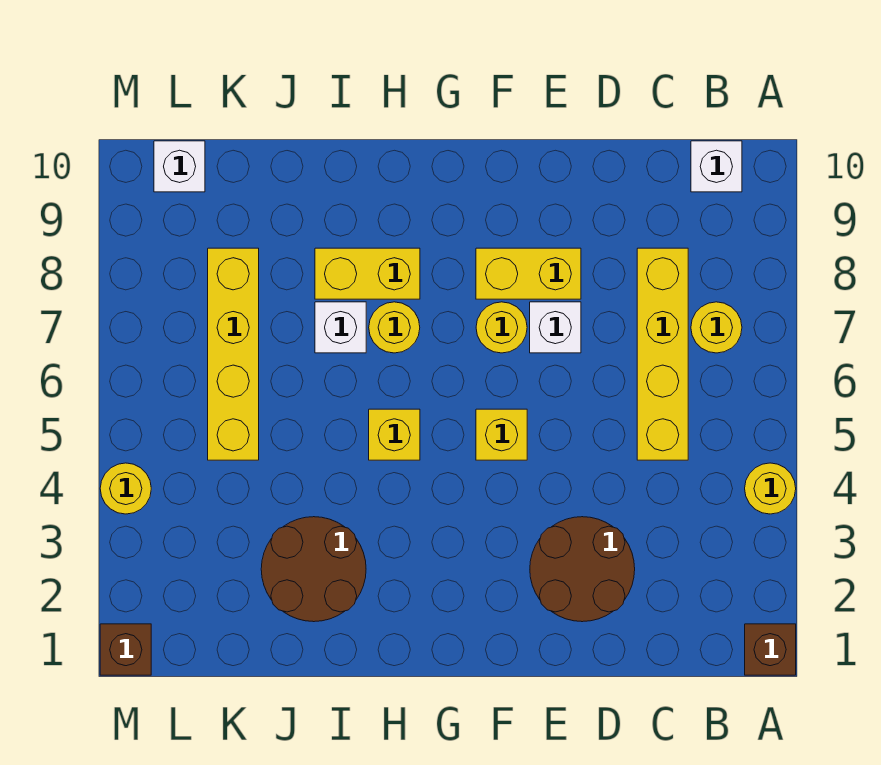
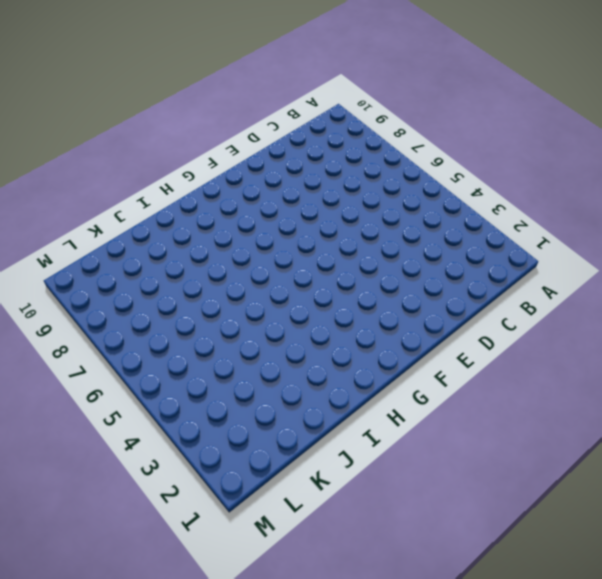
none -> brown 1x1 brick [745,624,796,675]
none -> yellow 1x1 round brick [745,463,796,514]
none -> yellow 1x1 round brick [691,302,742,353]

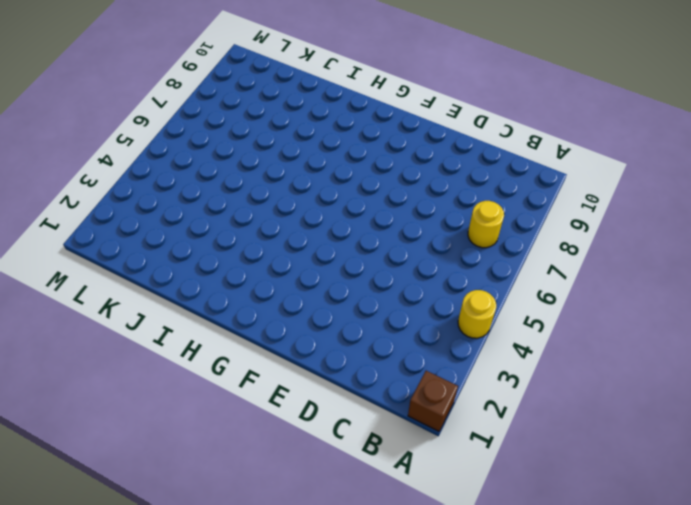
none -> white 1x1 brick [691,141,742,192]
none -> yellow 1x4 brick [637,248,688,460]
none -> brown 2x2 round brick [530,517,635,622]

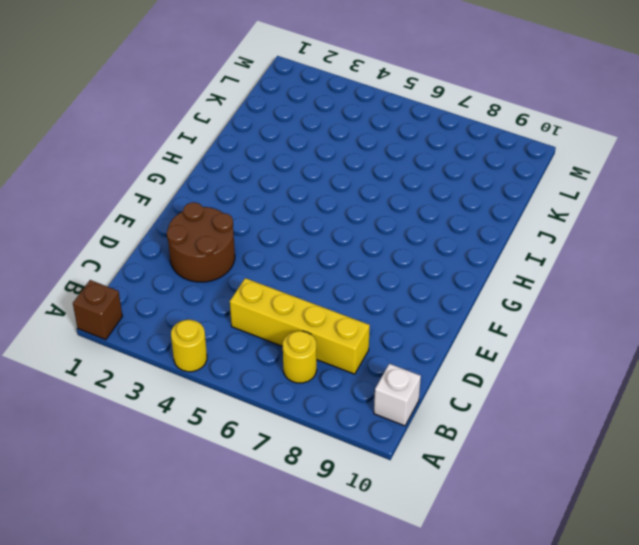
none -> white 1x1 brick [530,302,581,353]
none -> yellow 1x2 brick [476,248,581,299]
none -> yellow 1x1 brick [476,409,527,460]

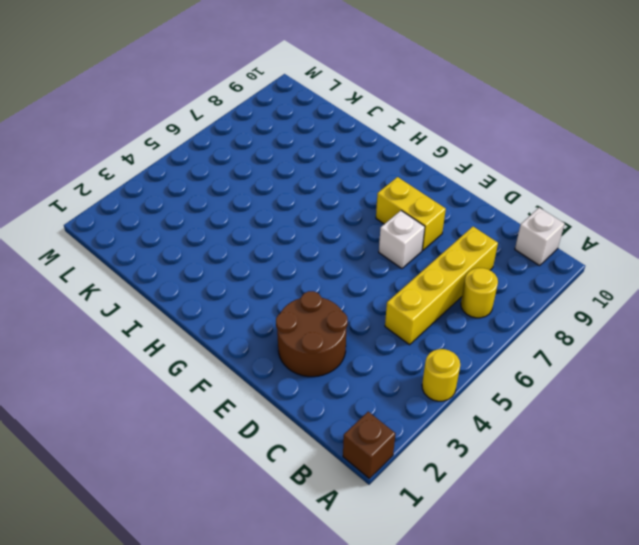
none -> yellow 1x1 brick [476,409,527,460]
none -> yellow 1x1 round brick [476,302,527,353]
none -> yellow 1x1 brick [369,409,420,460]

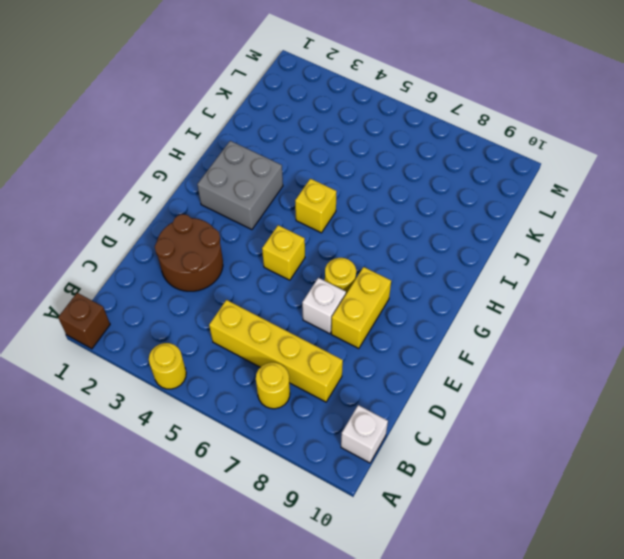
grey 2x2 brick [197,141,283,230] -> none
none -> yellow 1x1 round brick [369,302,420,353]
none -> yellow 1x2 brick [315,248,420,299]
none -> brown 2x2 round brick [261,517,366,622]

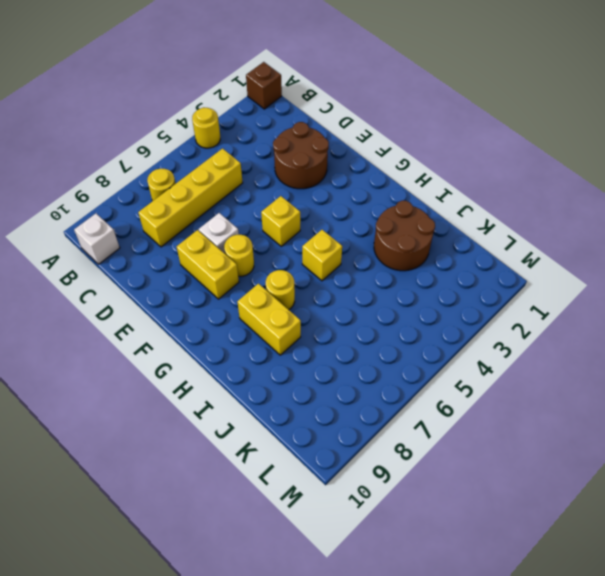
none -> white 1x1 brick [315,302,366,353]
none -> yellow 1x4 brick [208,248,259,460]
none -> white 1x1 brick [154,141,205,192]

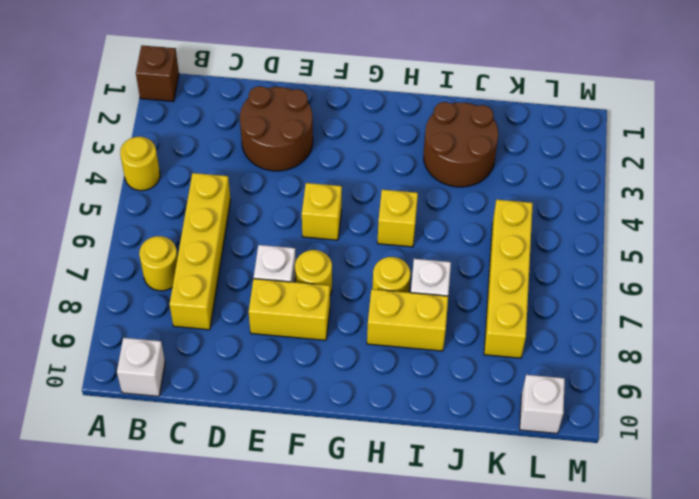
none -> brown 1x1 brick [100,624,151,675]
none -> yellow 1x1 round brick [100,463,151,514]

